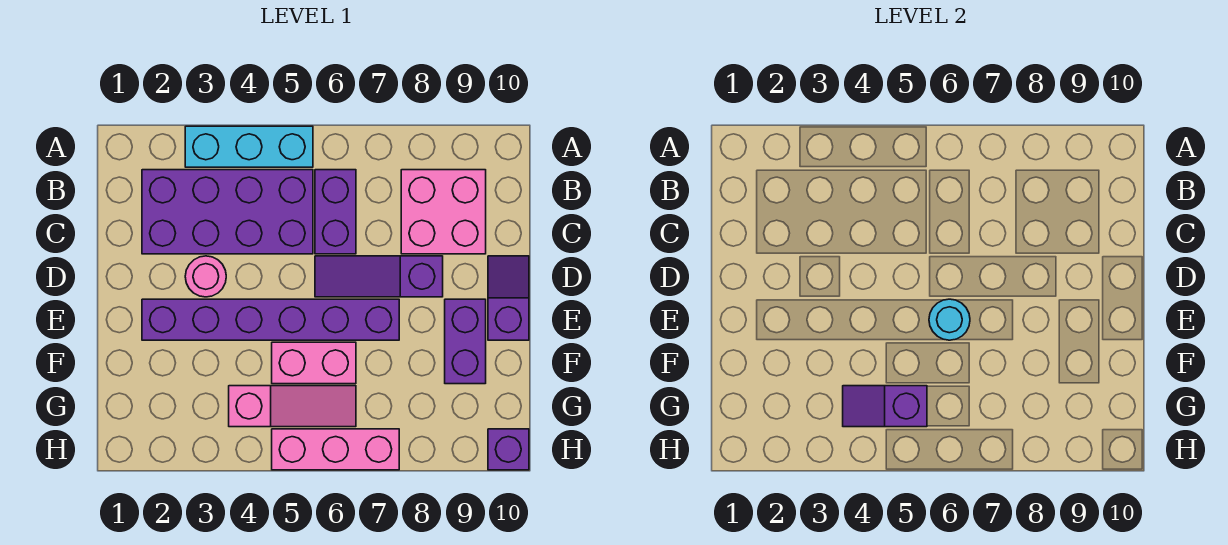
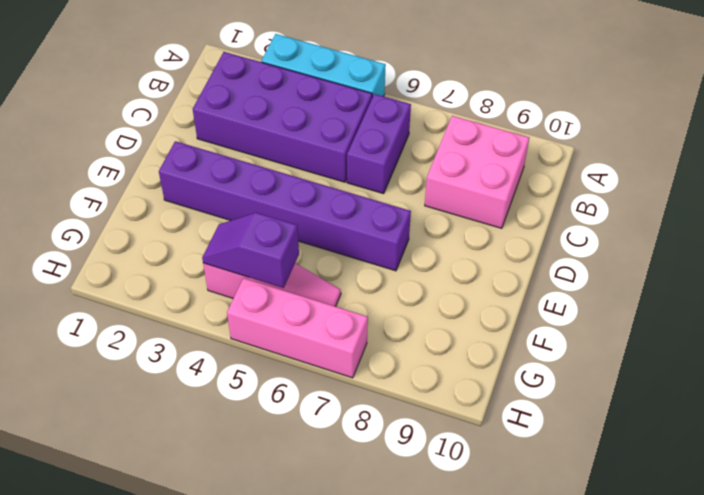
none -> pink 1x1 round brick [185,256,226,297]
none -> purple 1x3 slope [315,256,443,297]
none -> purple 1x2 slope [488,256,529,340]

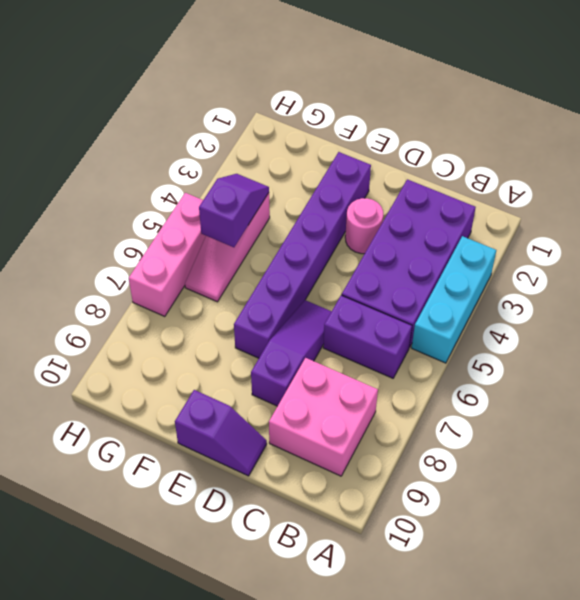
none -> purple 1x2 brick [445,299,486,384]
none -> pink 1x2 brick [272,342,356,384]
none -> purple 1x1 brick [488,429,529,470]

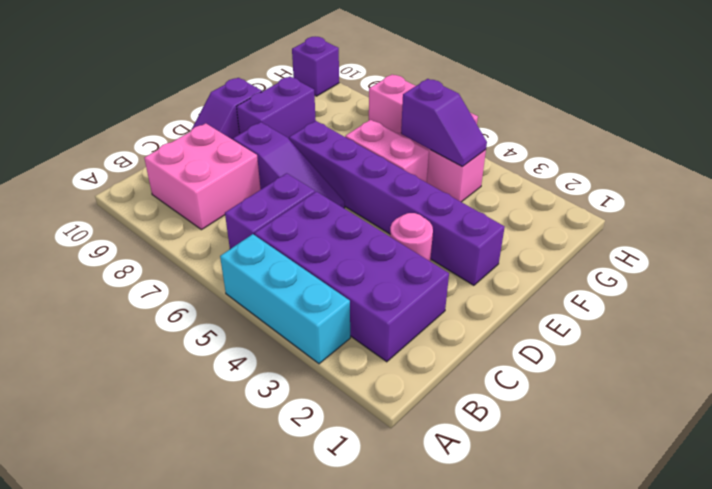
none -> cyan 1x1 round brick [929,299,970,340]

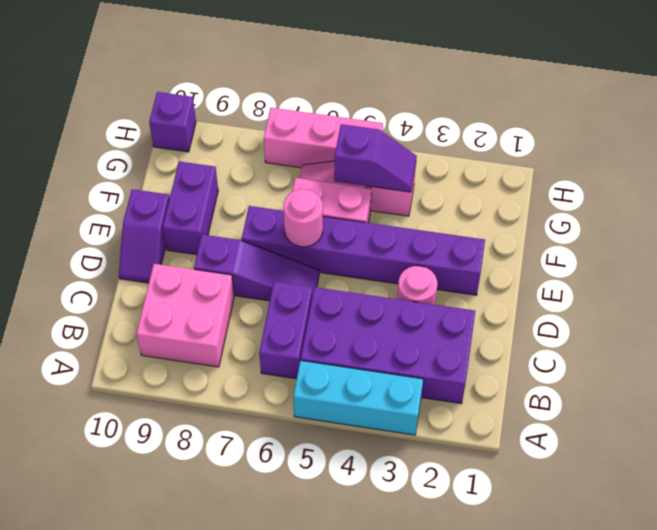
pink 1x1 round brick [284,189,323,247] -> cyan 1x1 round brick [929,299,970,340]

